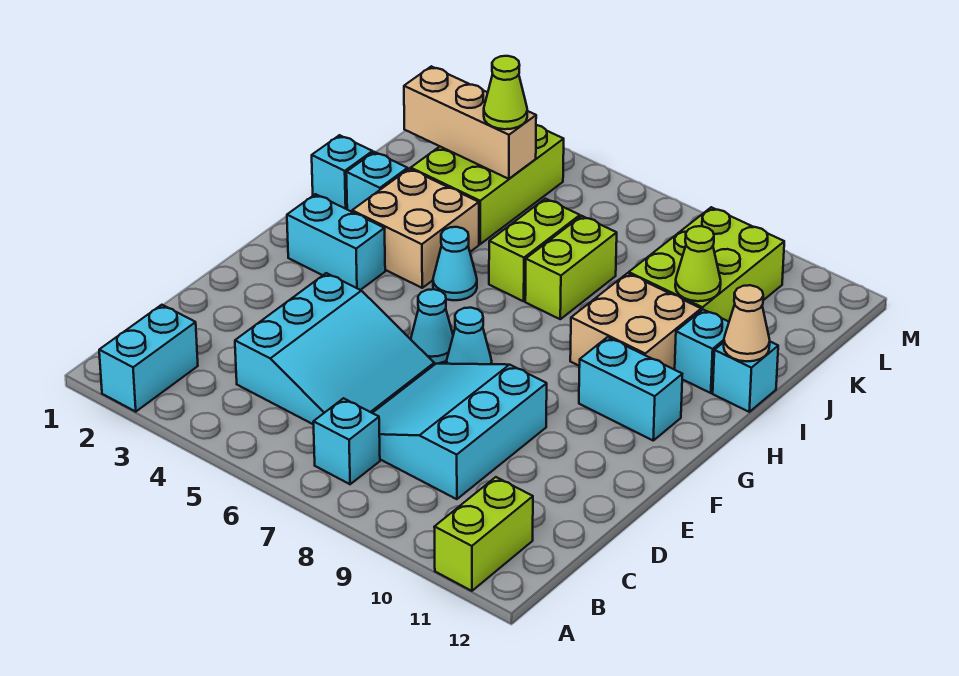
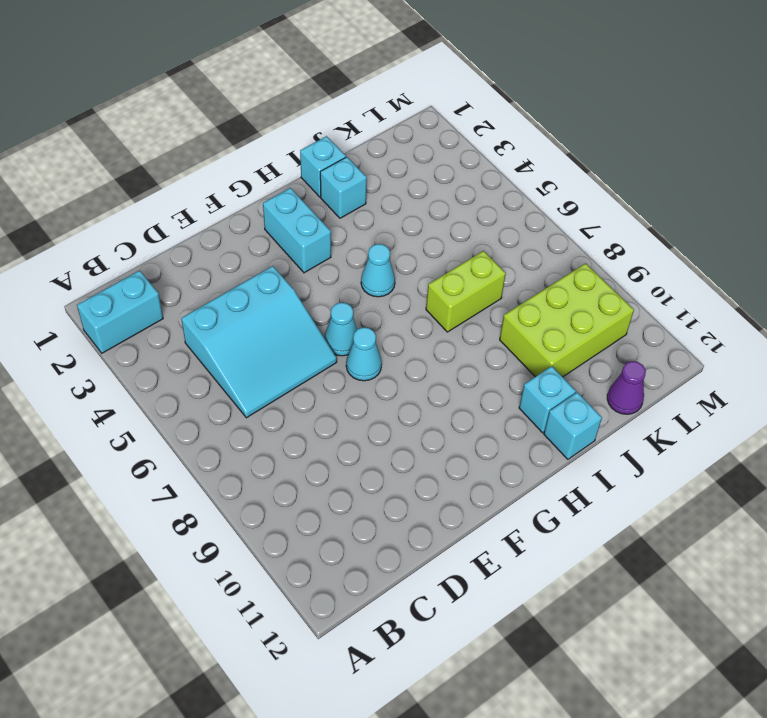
purple 1x1 cone [607,361,646,414] -> none
none -> lime 1x2 brick [434,477,533,591]
none -> cyan 1x1 brick [313,398,380,484]
none -> cyan 3x3 slope [373,364,547,499]

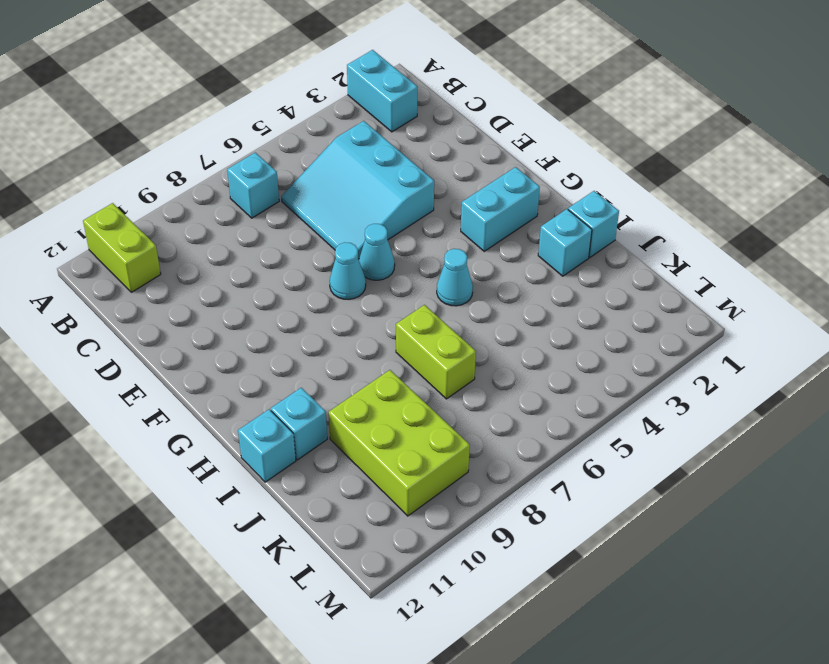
none -> cyan 3x3 slope [373,364,547,499]
none -> cyan 1x2 brick [579,337,682,440]
none -> tan 2x2 brick [352,169,479,288]

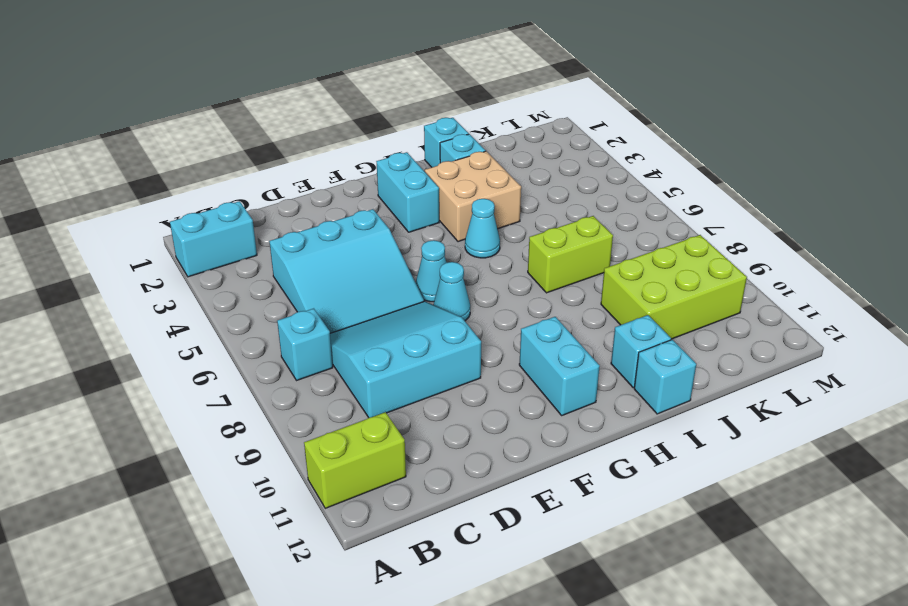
none -> tan 2x2 brick [570,273,701,370]
none -> lime 1x2 brick [489,199,580,301]
none -> lime 2x3 brick [411,125,564,244]

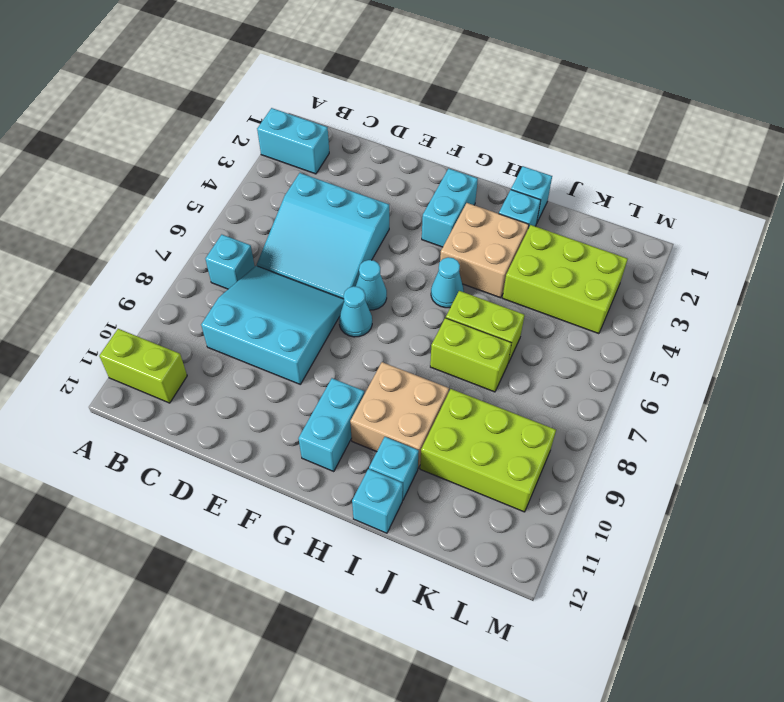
none -> tan 1x1 cone [724,285,770,361]
none -> lime 1x1 cone [675,226,721,301]
none -> tan 1x3 brick [404,66,536,179]

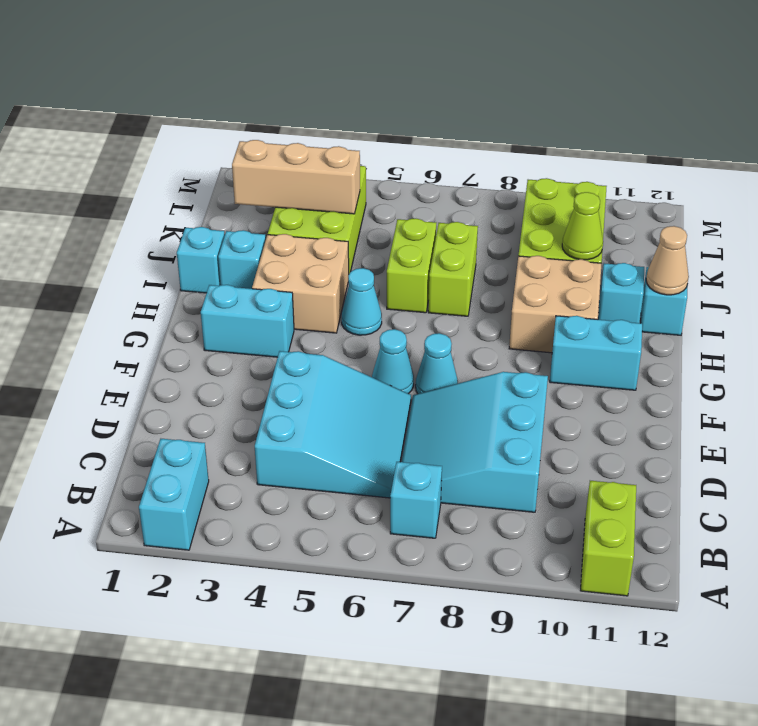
none -> lime 1x1 cone [484,56,527,129]

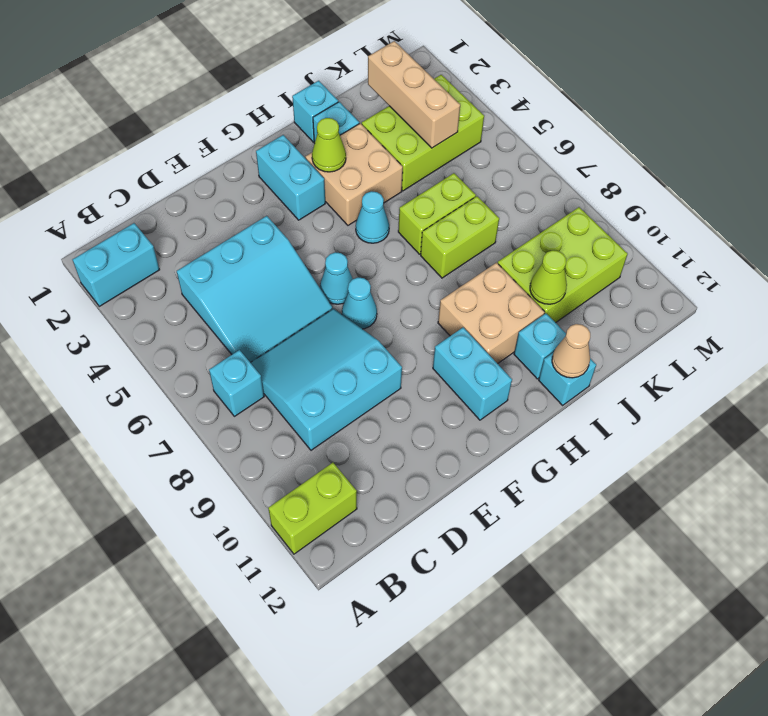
lime 1x1 cone [312,118,346,172] -> lime 1x1 cone moved to [484,56,527,129]

